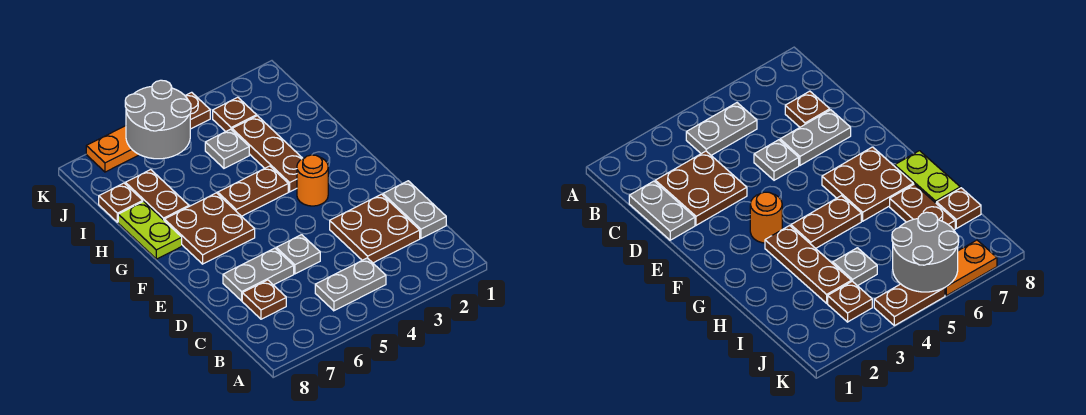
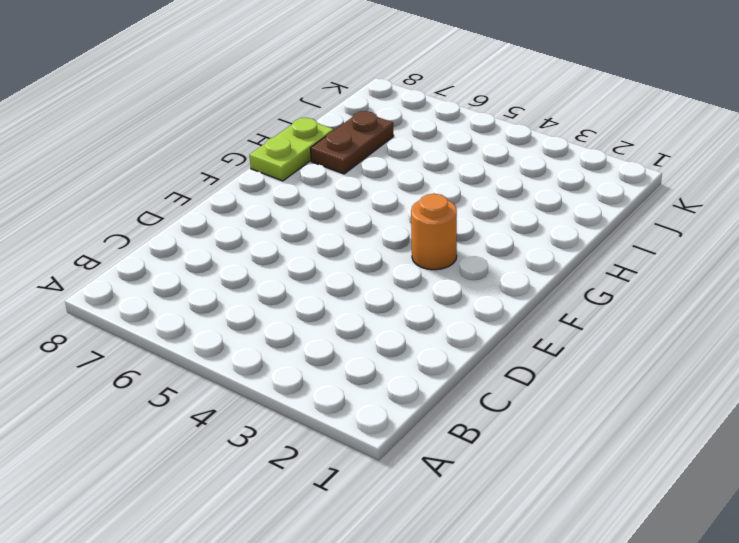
none -> grey 1x2 plate [315,258,386,311]
none -> grey 1x2 plate [383,181,446,238]
none -> brown 2x2 plate [330,194,420,263]

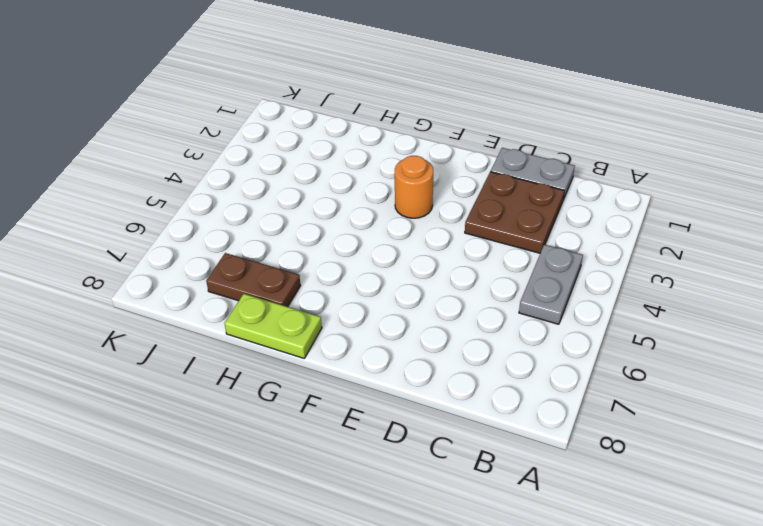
none -> brown 1x1 plate [242,280,286,319]
none -> grey 1x1 plate [276,235,320,274]
none -> grey 1x2 plate [223,248,294,301]

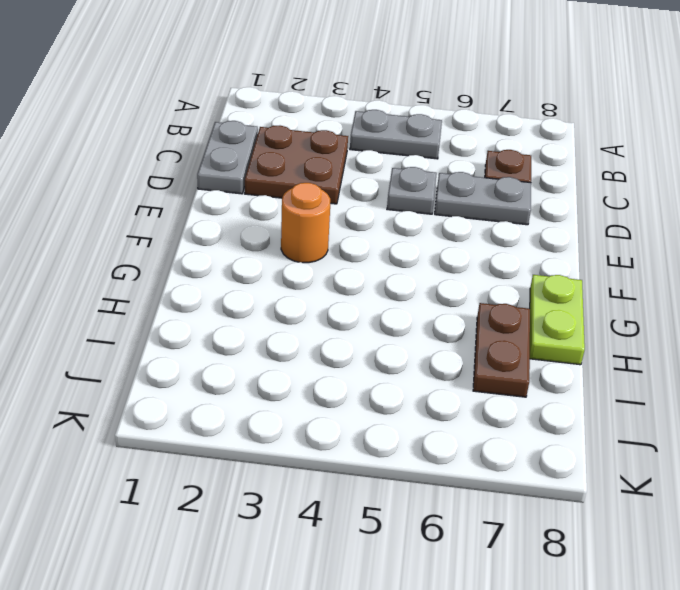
none -> brown 2x2 plate [164,193,255,264]
none -> brown 1x3 plate [232,116,303,192]
none -> brown 1x2 plate [218,166,288,216]

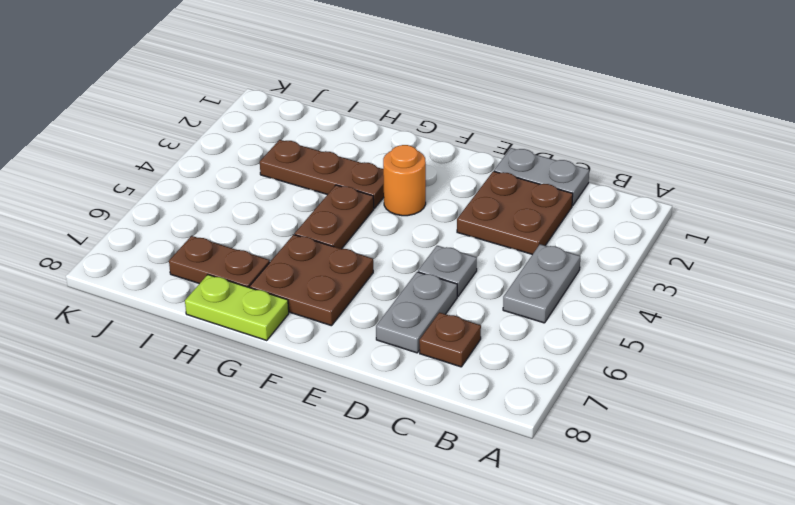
none -> grey 1x1 plate [205,129,249,168]
none -> brown 1x1 plate [99,183,143,222]
none -> brown 1x1 plate [213,97,257,132]

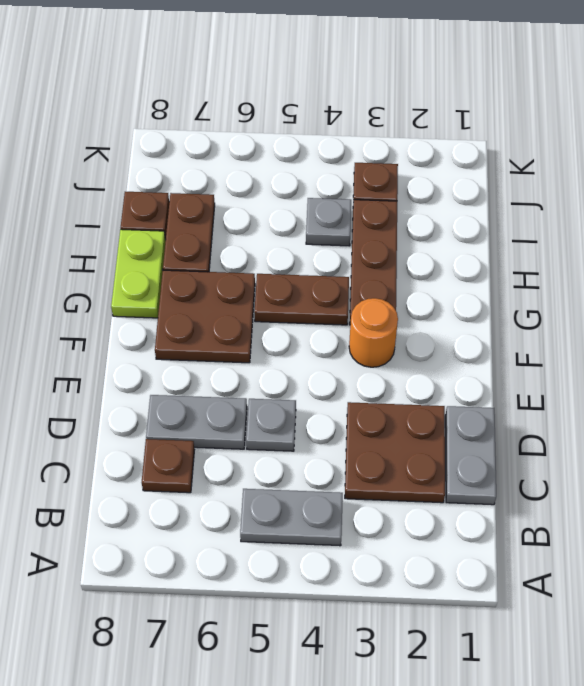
none -> brown 1x2 plate [185,92,210,129]
none -> orange 1x2 plate [86,126,139,172]
none -> grey 2x2 round brick [125,80,191,159]

